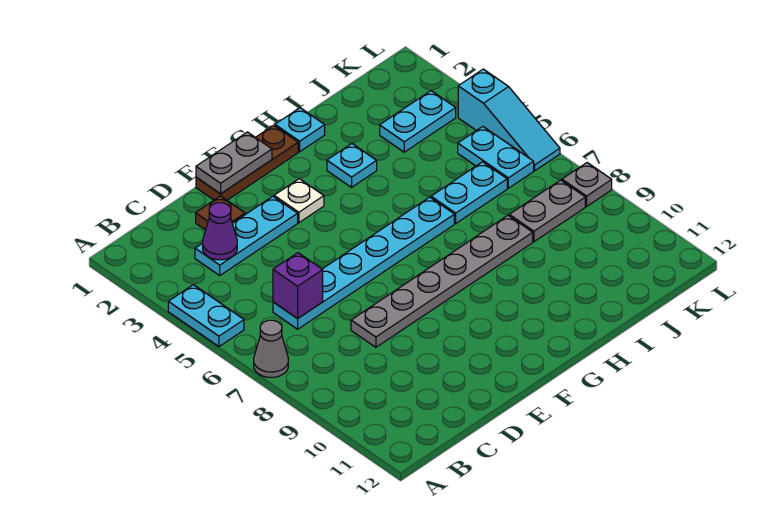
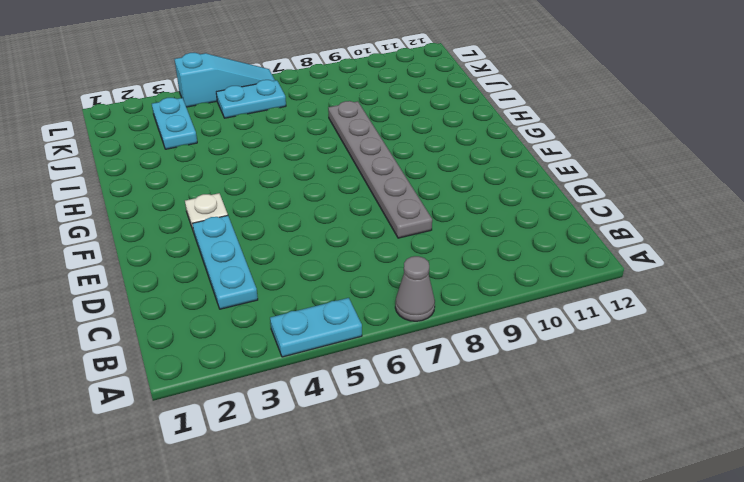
none -> cyan 1x6 plate [273,197,454,329]
none -> brown 1x1 plate [196,196,245,230]
none -> brown 1x3 plate [196,125,298,200]

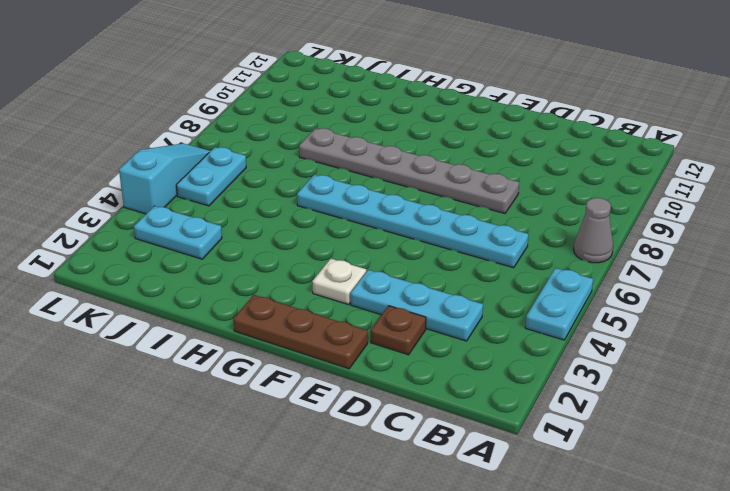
none -> cyan 1x1 plate [275,108,325,152]
none -> cyan 1x1 plate [327,144,377,187]
none -> cyan 1x2 plate [431,162,507,223]

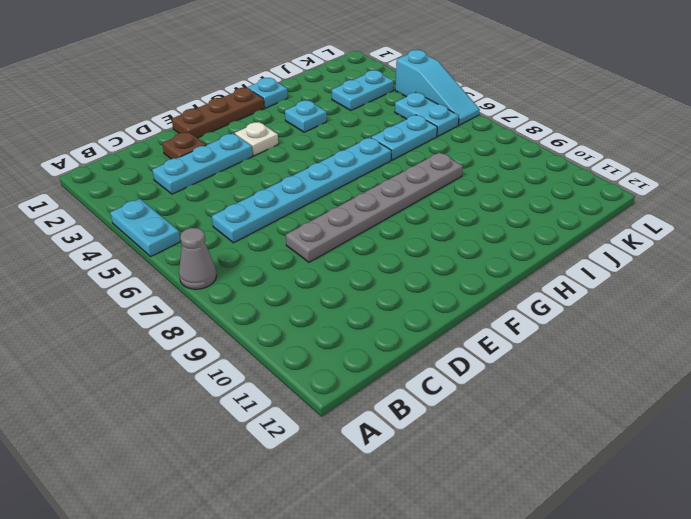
none -> grey 1x2 plate [509,180,585,242]
none -> grey 1x1 plate [562,163,612,206]
none -> purple 1x1 cone [203,203,237,260]

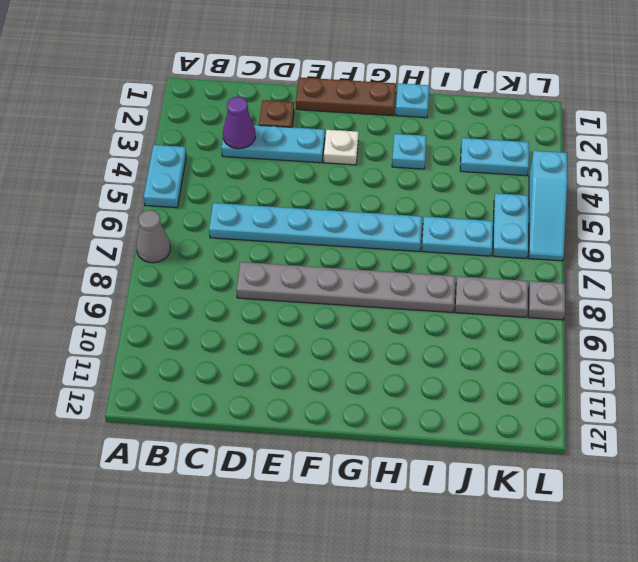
none -> purple 1x1 brick [273,253,323,319]
none -> grey 1x2 plate [196,132,272,194]

